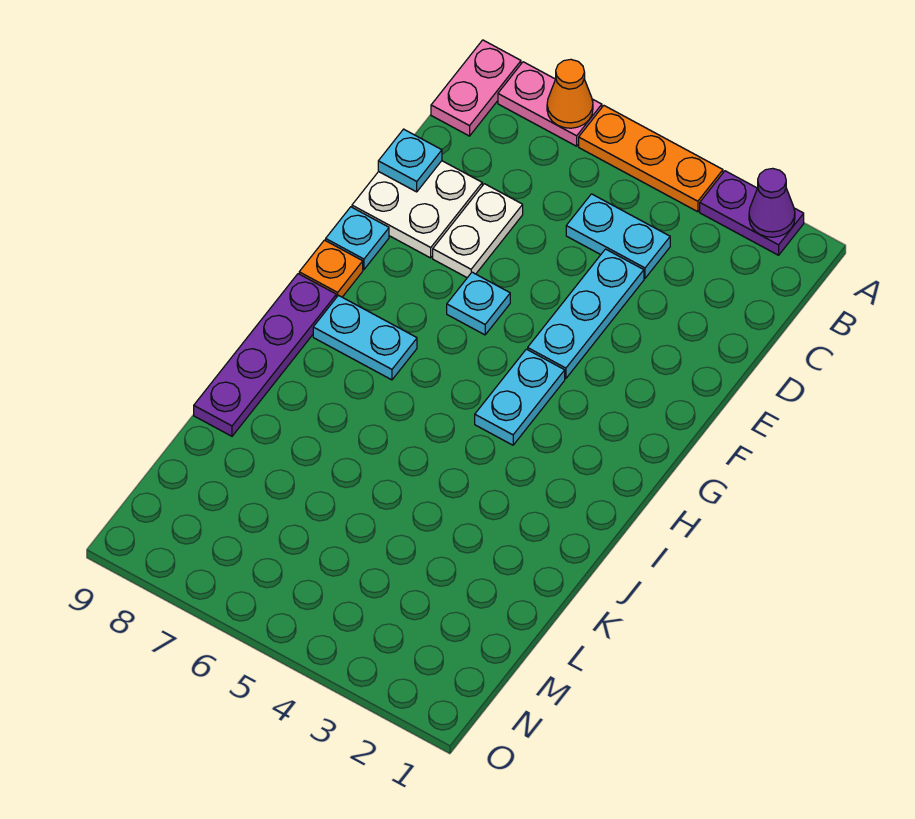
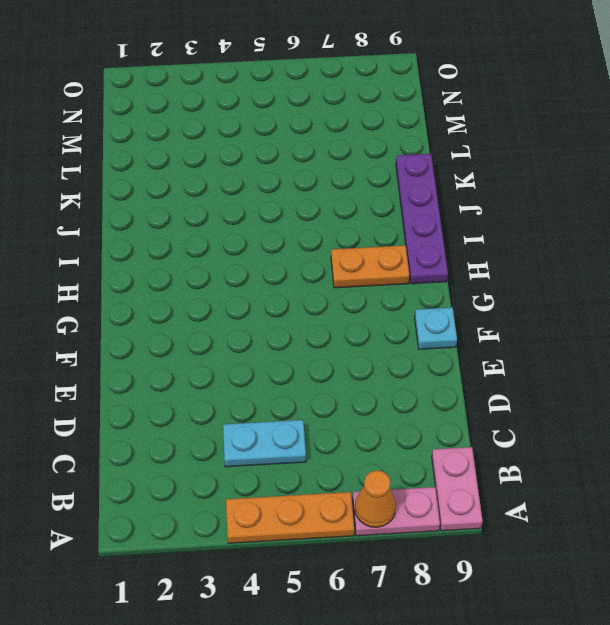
orange 1x2 plate [331,245,409,288] -> cyan 1x2 plate [313,295,417,380]
none -> purple 1x2 plate [700,171,804,255]
none -> cyan 1x3 plate [528,249,644,379]
none -> white 1x2 plate [433,184,523,278]

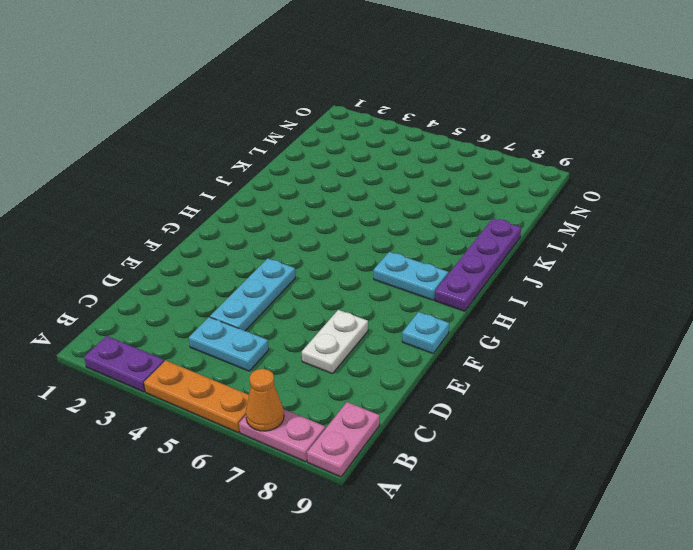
none -> white 2x2 plate [352,161,482,258]
none -> cyan 1x1 plate [447,272,510,335]
none -> cyan 1x2 plate [475,349,565,445]

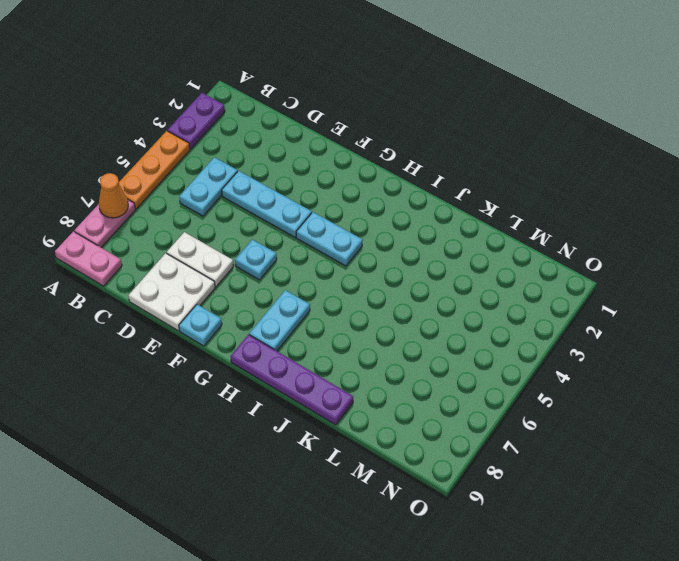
none -> orange 1x1 plate [299,240,363,297]
none -> purple 1x1 cone [749,168,795,237]
none -> cyan 1x1 plate [378,129,442,192]

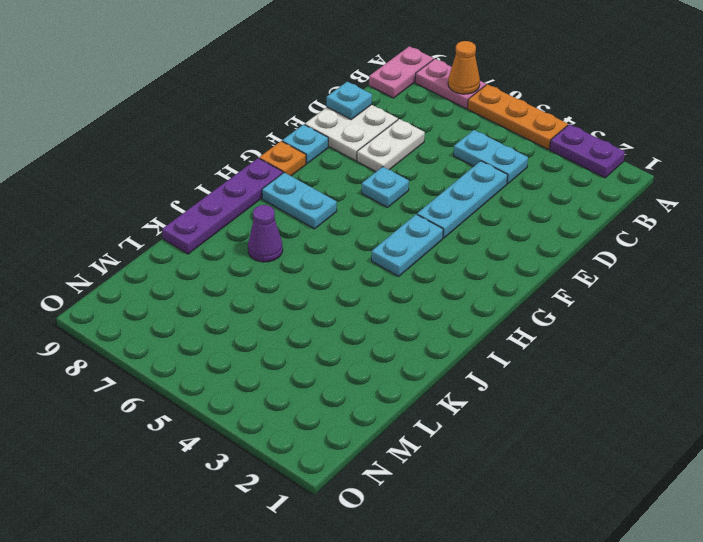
purple 1x1 cone [248,205,283,262] -> purple 1x1 cone moved to [749,168,795,237]

